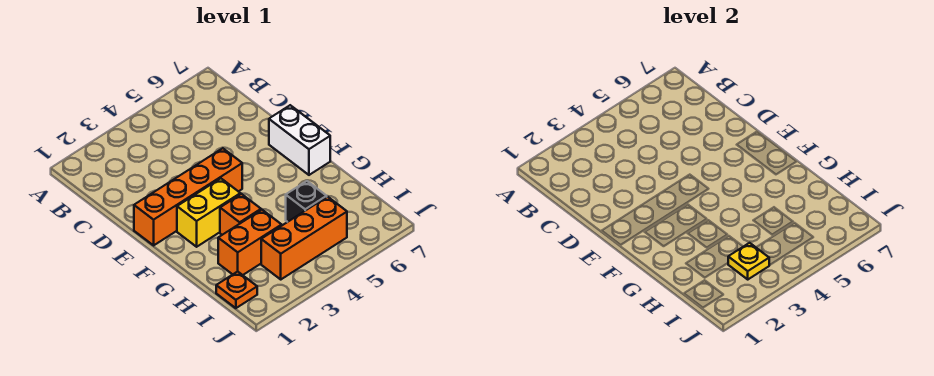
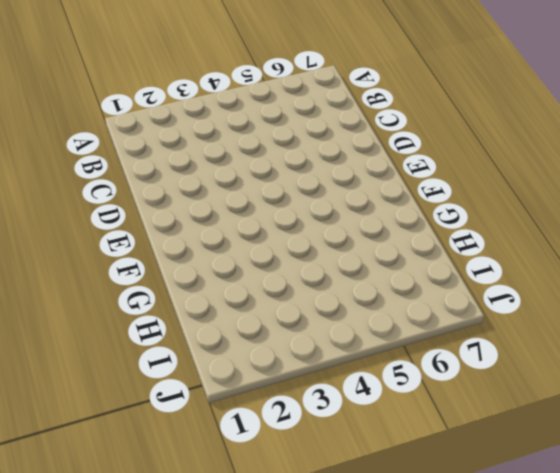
none -> orange 1x4 brick [134,148,242,245]
none -> white 1x2 brick [269,105,330,175]

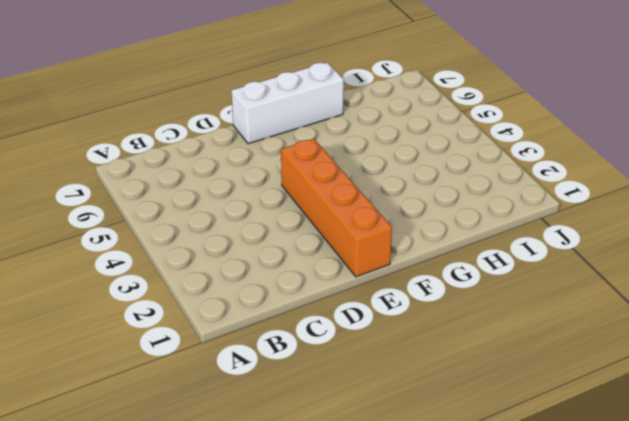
white 1x3 brick [231,63,344,144] -> white 1x2 brick [269,105,330,175]
none -> yellow 1x2 brick [177,178,240,247]
none -> orange 1x1 brick [220,194,261,235]

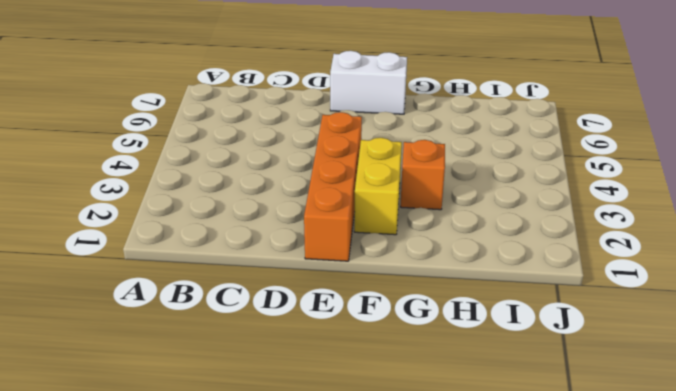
none -> orange 1x2 brick [218,210,282,275]
none -> black 1x1 brick [286,181,327,222]

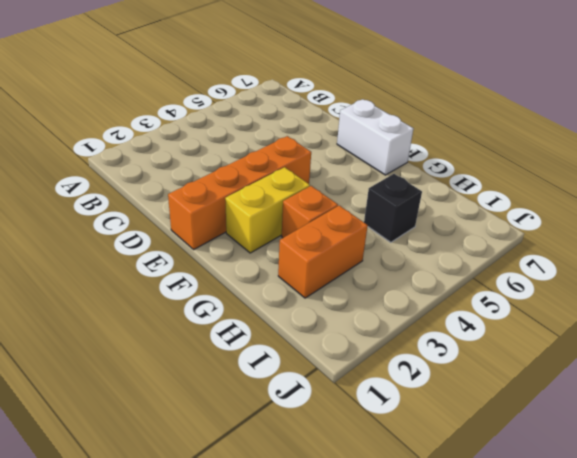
none -> orange 1x1 plate [216,271,257,308]
none -> orange 1x3 brick [261,197,347,279]

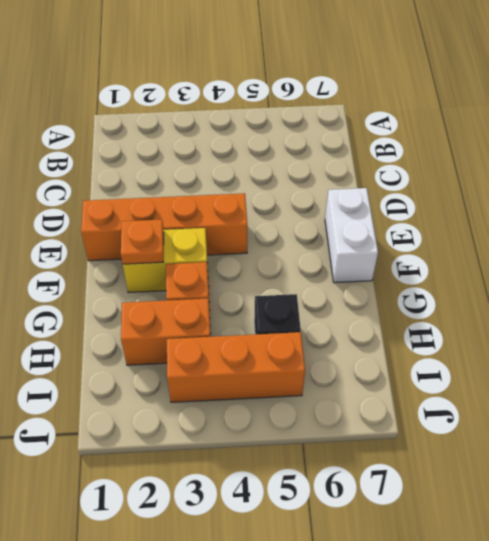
orange 1x1 plate [121,219,164,264] -> orange 1x1 plate moved to [216,271,257,308]
none -> yellow 1x1 plate [728,243,769,279]

